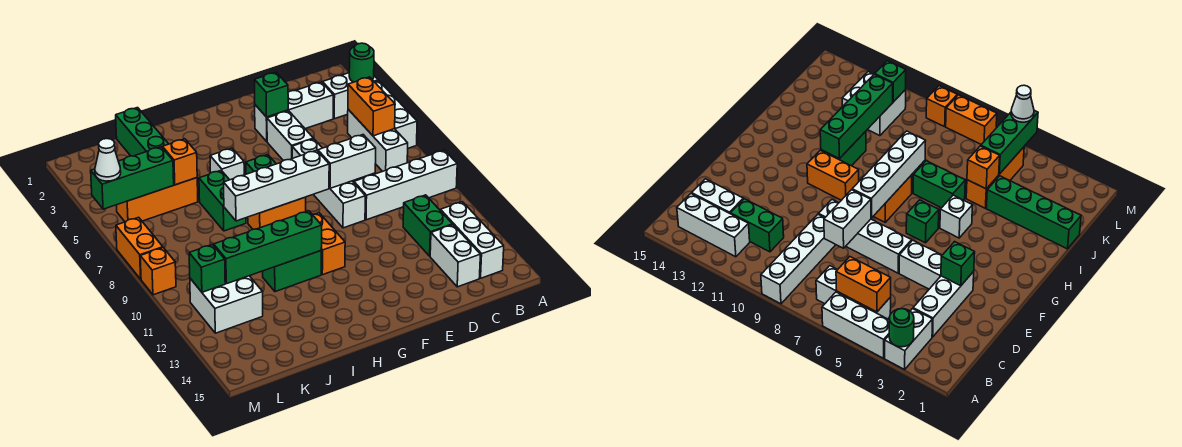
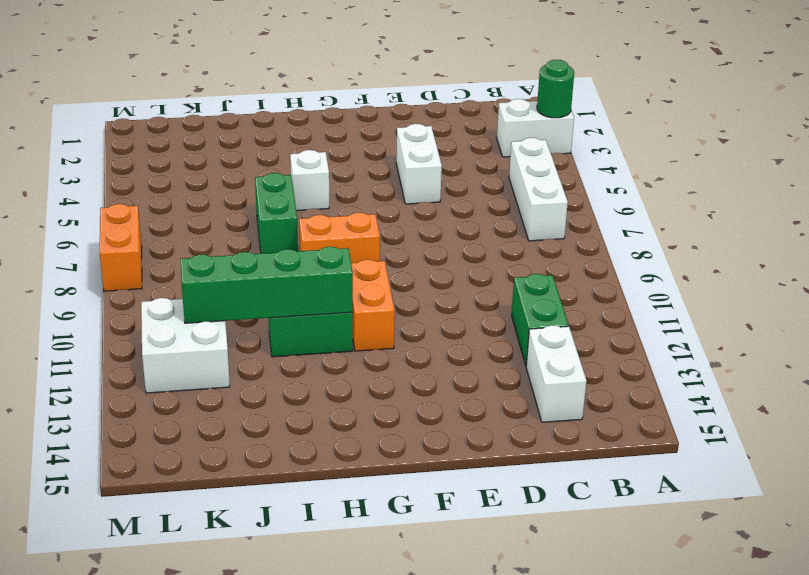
none -> white 1x3 brick [375,81,417,148]
none -> white 1x4 brick [354,150,457,220]
none -> white 1x3 brick [440,202,504,278]
none -> white 1x3 brick [255,82,333,141]

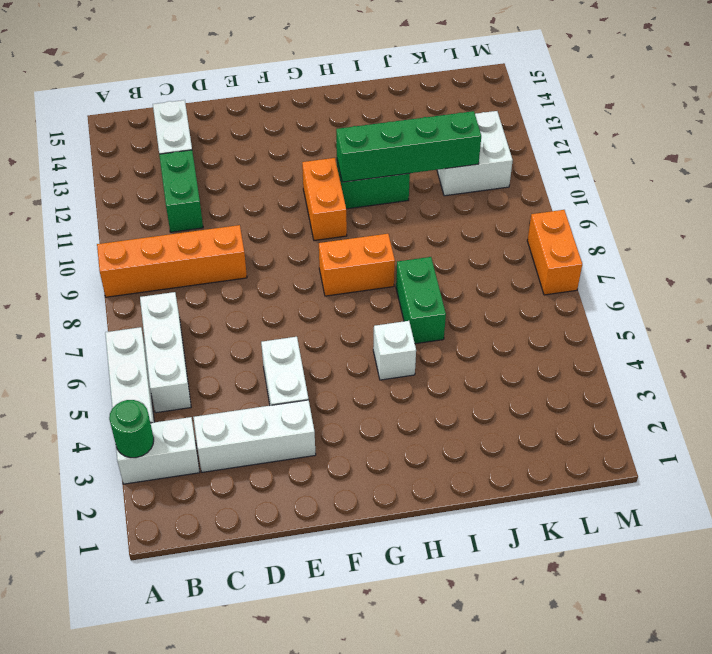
orange 1x4 brick [97,225,247,297] -> white 1x4 brick [354,150,457,220]
none -> white 1x3 brick [440,202,504,278]
none -> white 1x4 brick [292,139,365,228]
none -> green 1x1 brick [246,155,276,174]
none -> green 1x4 brick [116,108,168,156]

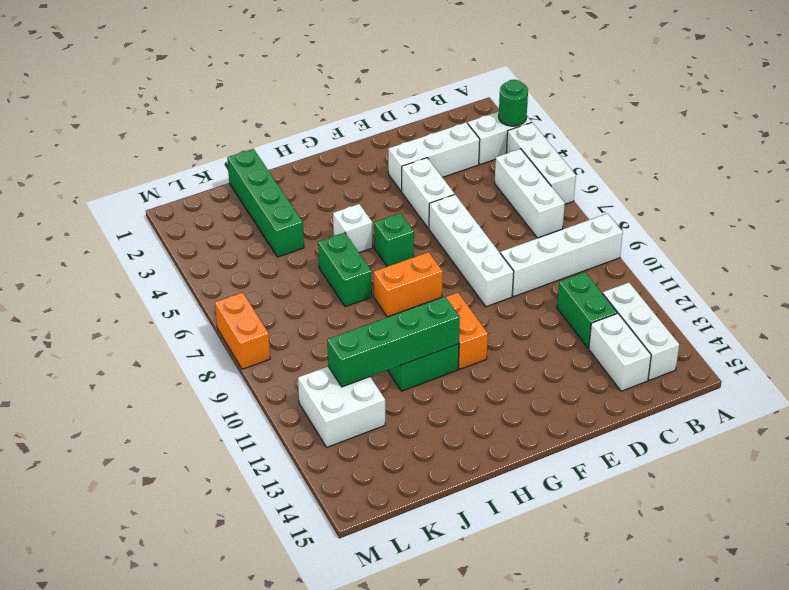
none -> orange 1x3 brick [117,178,198,222]
none -> orange 1x1 brick [140,248,176,295]
none -> orange 1x2 brick [348,77,395,136]
none -> white 1x2 brick [318,135,376,188]

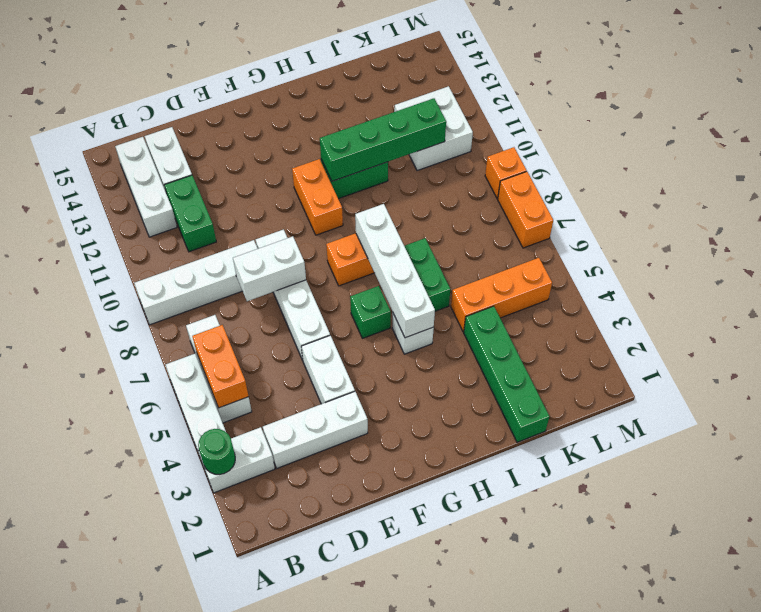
white 1x4 brick [355,204,435,338] -> white 1x4 brick turned to [224,150,329,221]
none -> green 1x1 brick [254,72,288,117]
none -> orange 1x1 brick [163,139,197,185]
none -> green 1x3 brick [91,147,174,209]
none -> green 1x1 brick [189,245,225,292]

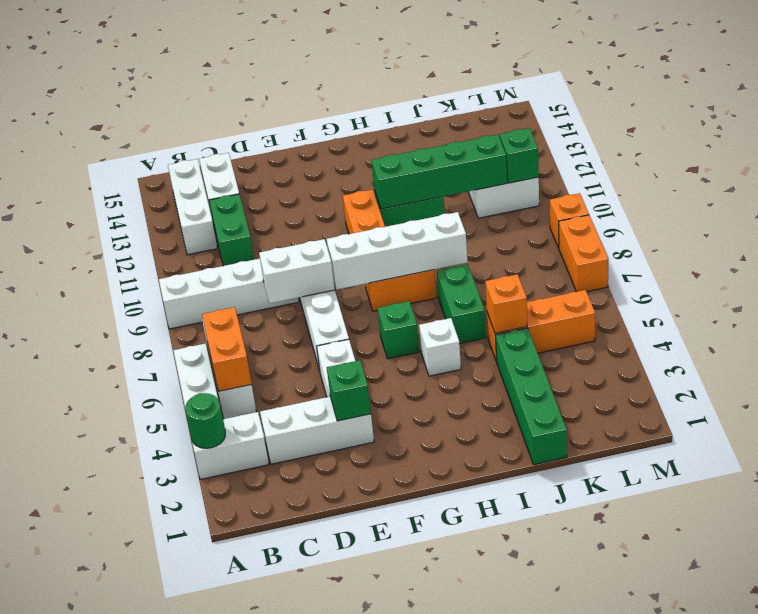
none -> green 1x3 brick [91,147,174,209]
none -> white 1x1 cone [95,139,121,181]

